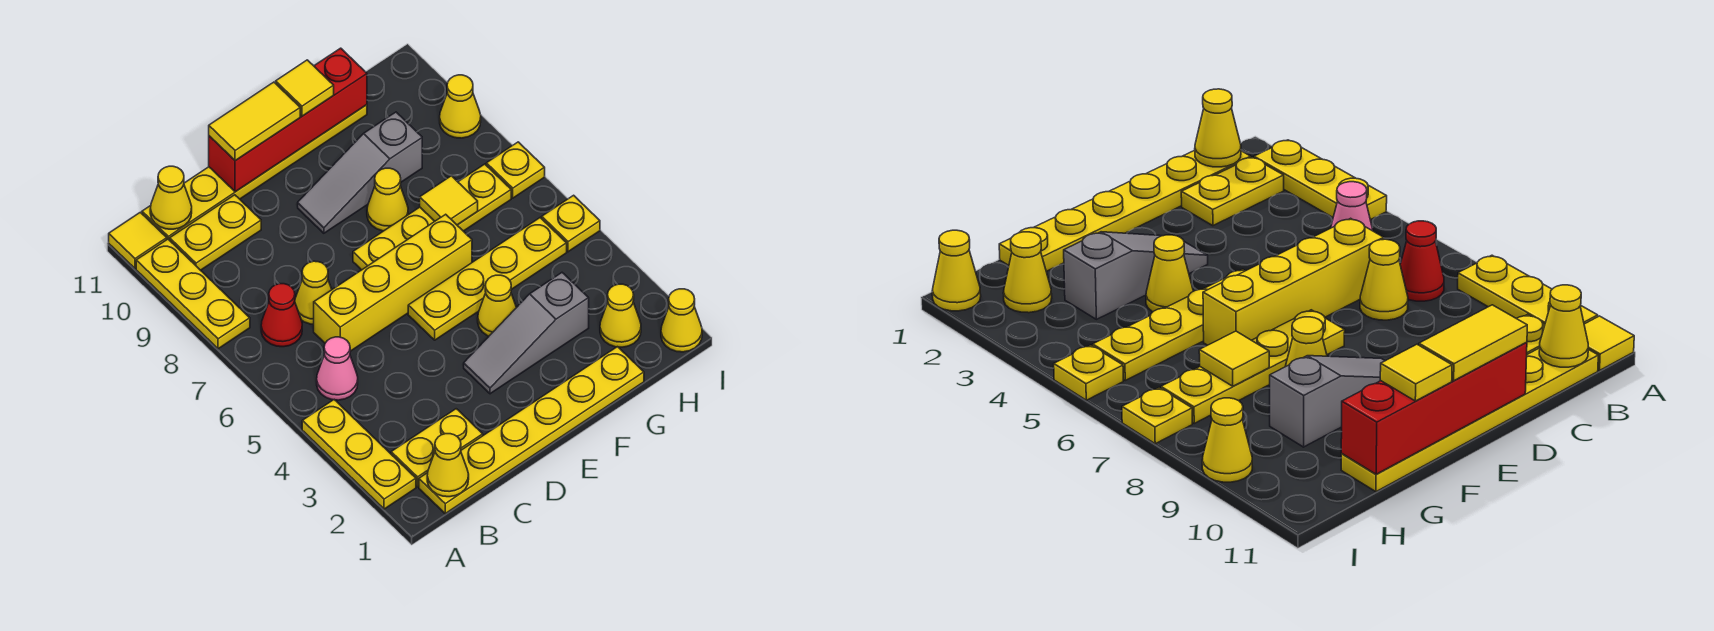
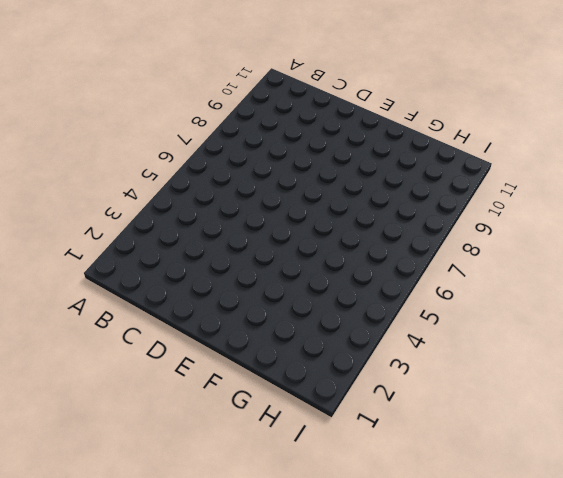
none -> yellow 1x3 plate [302,400,416,509]
none -> yellow 1x3 plate [136,239,250,349]
none -> yellow 1x1 tile [109,212,167,269]

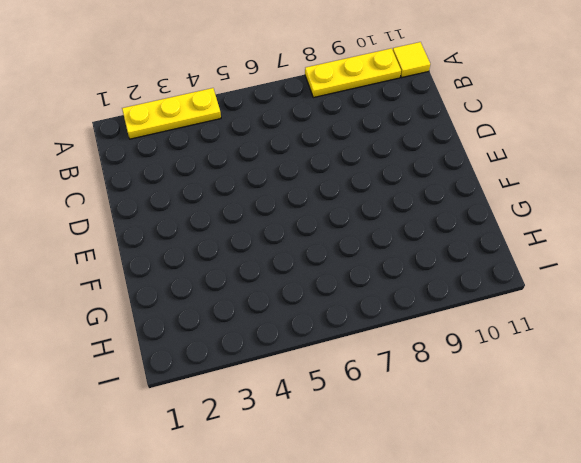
none -> yellow 1x6 plate [419,347,644,514]
none -> yellow 1x2 plate [391,409,483,487]
none -> pink 1x1 cone [317,337,358,400]

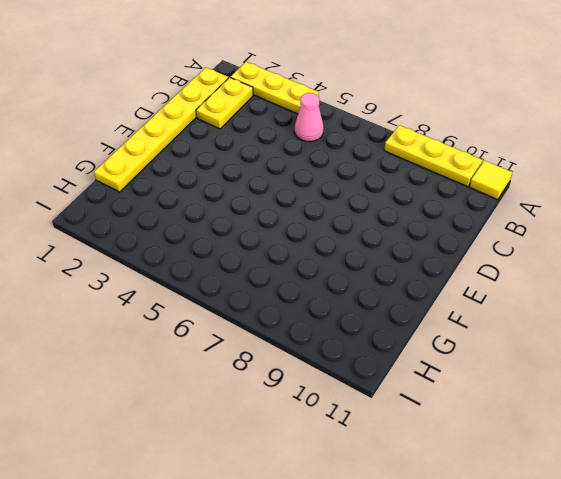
none -> red 1x1 cone [261,284,302,347]
none -> yellow 1x2 plate [170,195,261,270]
none -> yellow 1x6 plate [142,105,367,240]

